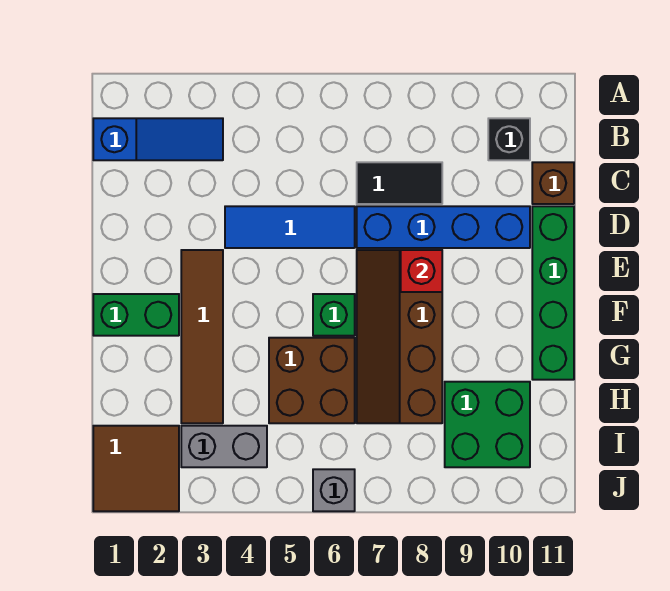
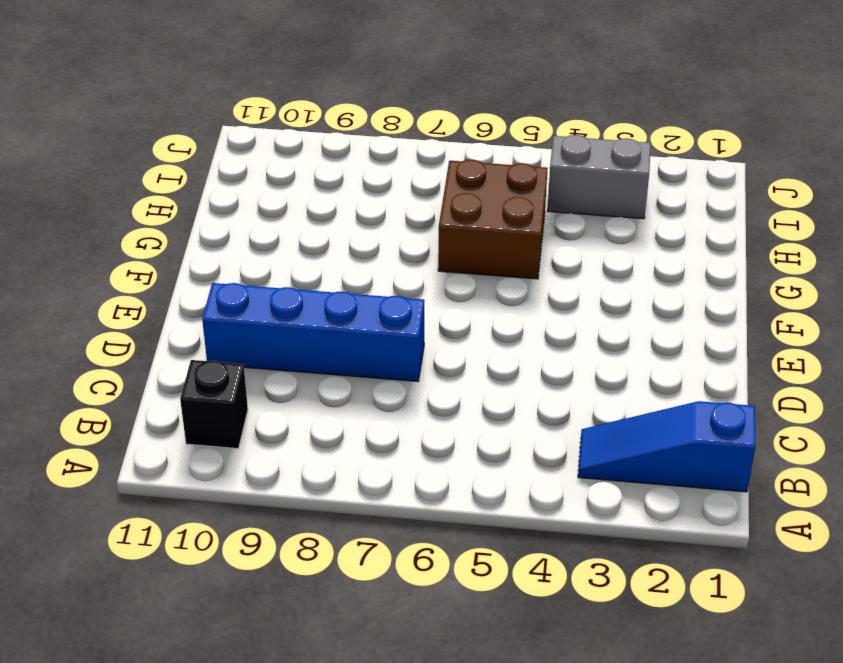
none -> black 1x2 tile [357,162,442,204]
none -> brown 1x1 brick [532,162,574,204]
none -> blue 1x3 tile [225,206,355,248]

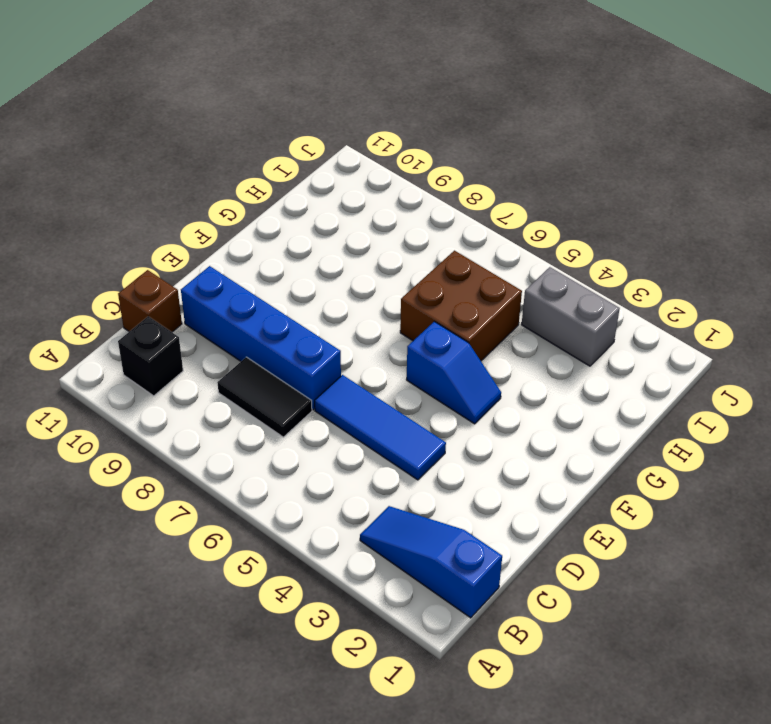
blue 1x2 slope [407,321,501,424] -> none
none -> green 1x4 brick [532,206,574,380]
none -> brown 1x4 tile [181,250,223,423]
none -> brown 2x4 slope [357,250,442,423]

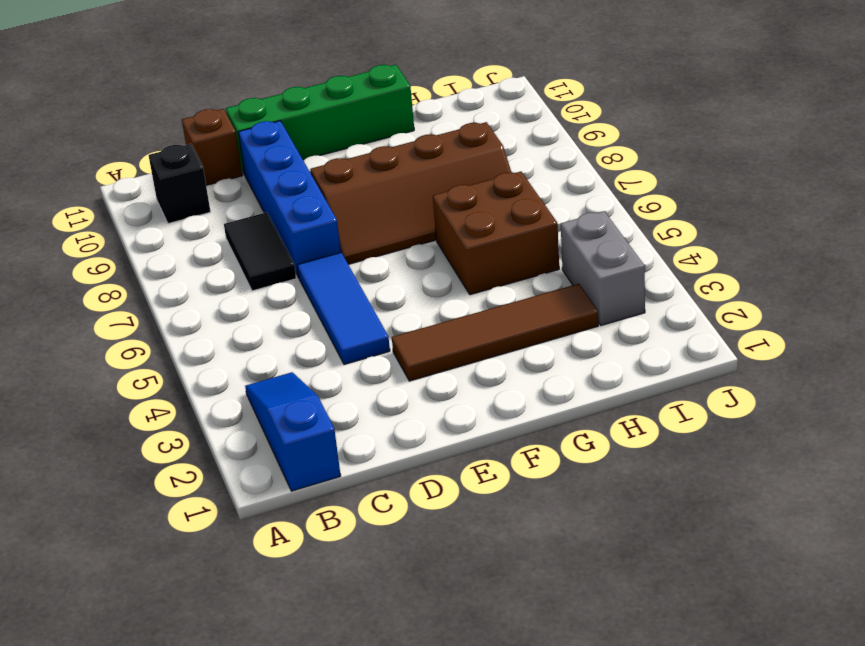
none -> green 1x2 brick [93,294,179,336]
none -> green 1x1 brick [313,294,355,336]
none -> green 2x2 brick [445,382,530,467]

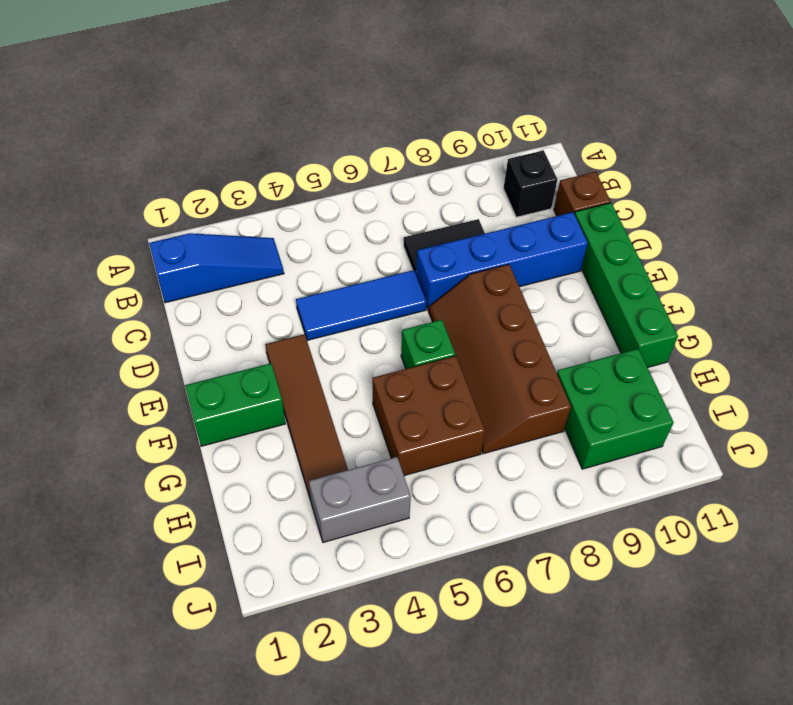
none -> brown 2x2 tile [93,426,179,511]
none -> grey 1x1 brick [313,469,355,511]
none -> red 1x1 brick [401,250,442,292]

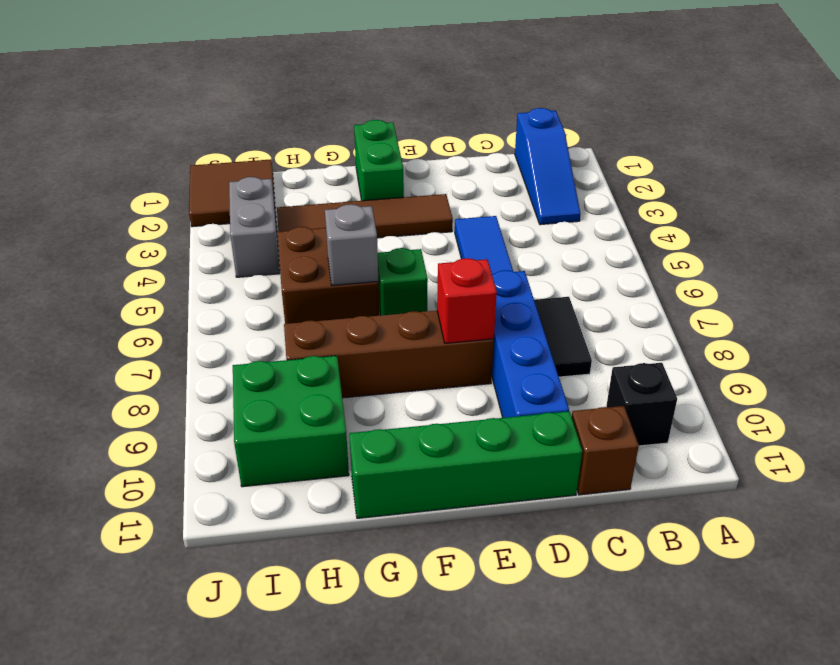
grey 1x1 brick [325,204,378,286] -> grey 1x1 brick moved to [313,469,355,511]

